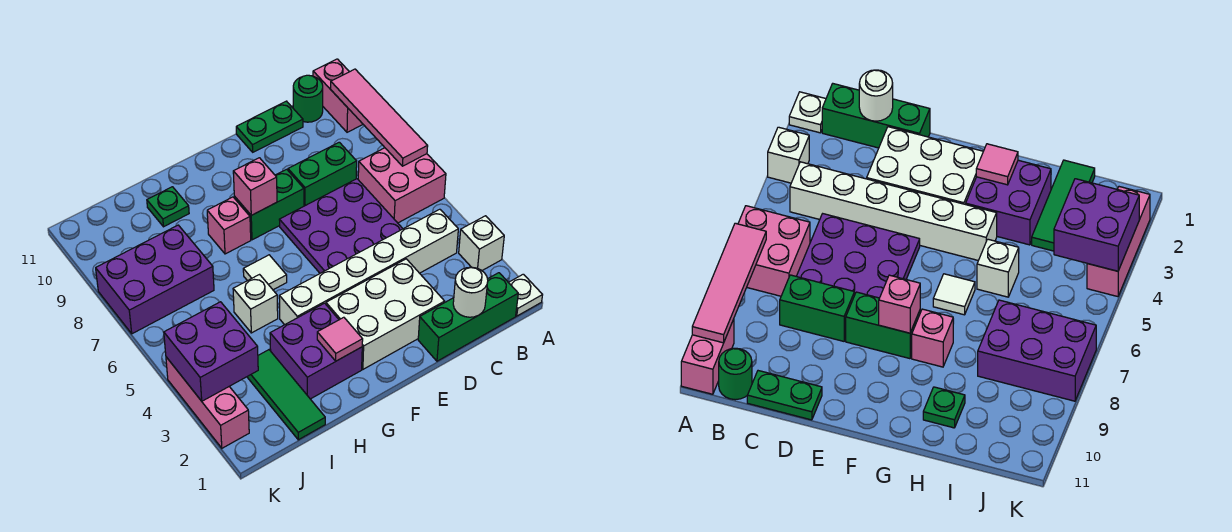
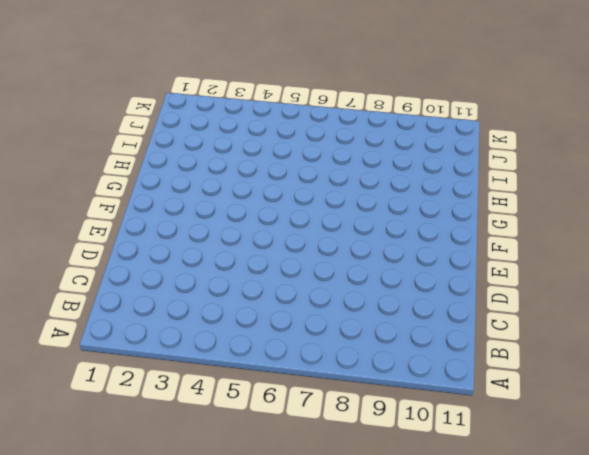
none -> white 1x1 plate [508,274,542,316]
none -> white 1x1 brick [459,216,504,270]
none -> pink 2x2 brick [358,148,446,223]

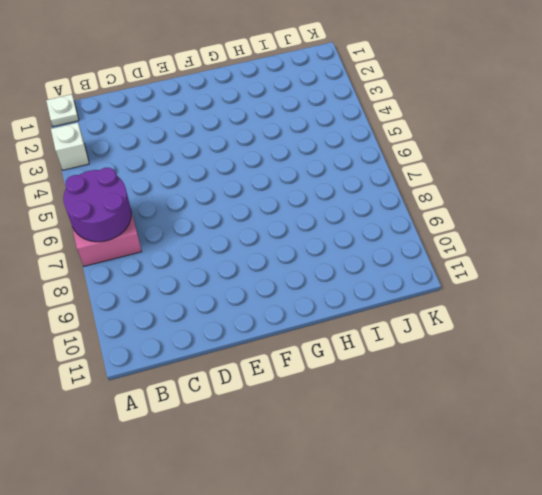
purple 2x2 round brick [63,168,131,242] -> pink 1x4 tile [331,69,428,166]
none -> pink 1x2 brick [313,59,363,132]
none -> green 1x3 brick [418,273,518,361]
none -> white 1x6 brick [279,209,458,325]

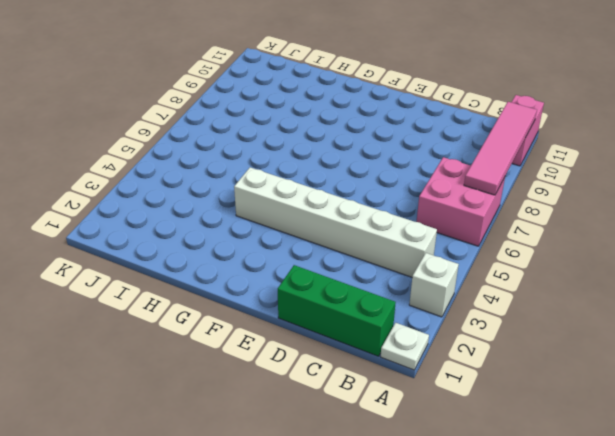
none -> green 1x1 round brick [293,75,323,122]
none -> purple 3x3 plate [279,179,403,273]
none -> green 1x2 brick [288,142,357,206]

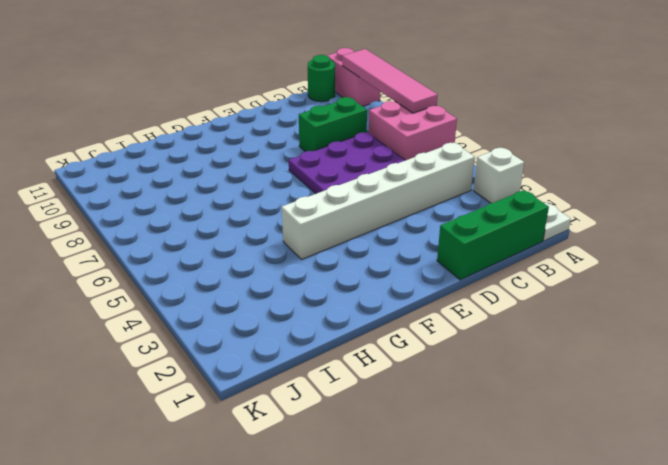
none -> green 1x2 plate [236,101,303,152]
none -> white 2x3 brick [326,259,445,369]
none -> green 1x2 brick [234,169,304,240]

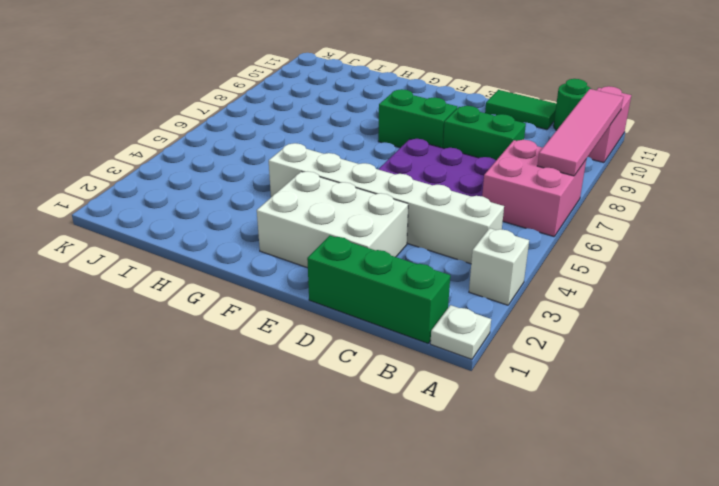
green 1x2 tile [485,90,556,130] -> green 1x2 plate [236,101,303,152]
none -> purple 2x2 brick [270,303,362,399]
none -> white 1x1 tile [243,255,287,290]
none -> pink 1x1 brick [207,197,251,254]

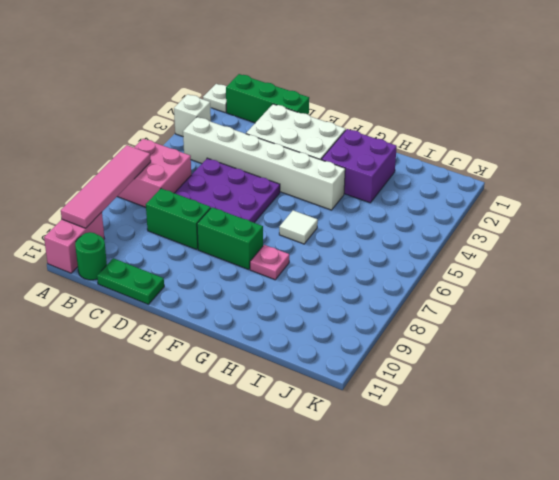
pink 1x1 plate [250,245,289,280] -> pink 1x1 brick [207,197,251,254]
none -> white 1x1 brick [233,275,278,333]
none -> green 1x1 plate [147,187,189,227]
none -> green 1x3 tile [247,350,325,440]

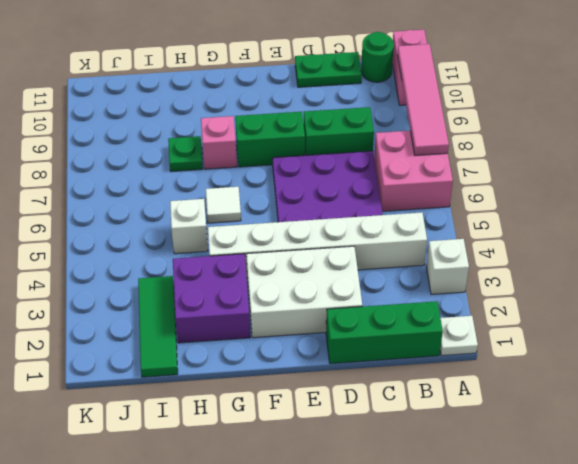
green 1x1 plate [168,136,203,172] -> green 1x1 plate moved to [147,187,189,227]
none -> purple 2x3 brick [96,225,214,334]
none -> pink 1x3 brick [166,357,249,448]
none -> white 1x1 round brick [453,267,488,317]

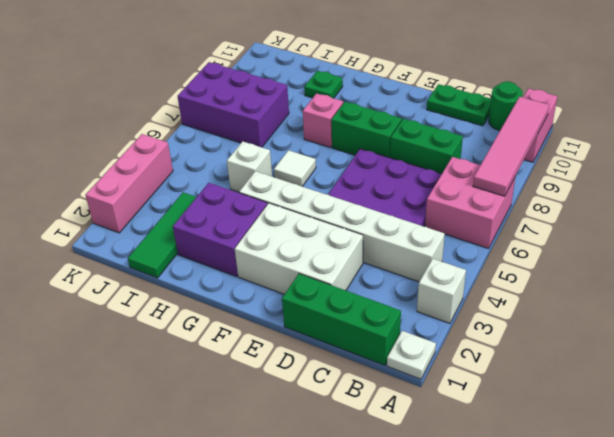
none -> white 1x1 round brick [453,267,488,317]
none -> pink 1x1 brick [233,158,277,215]
none -> pink 1x1 tile [317,317,363,361]

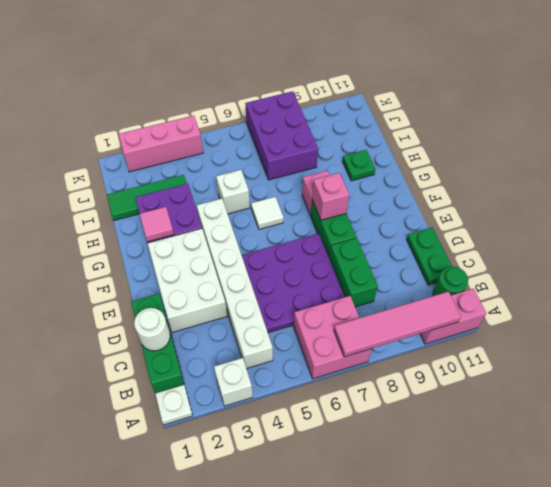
none -> purple 2x2 brick [164,302,258,401]

